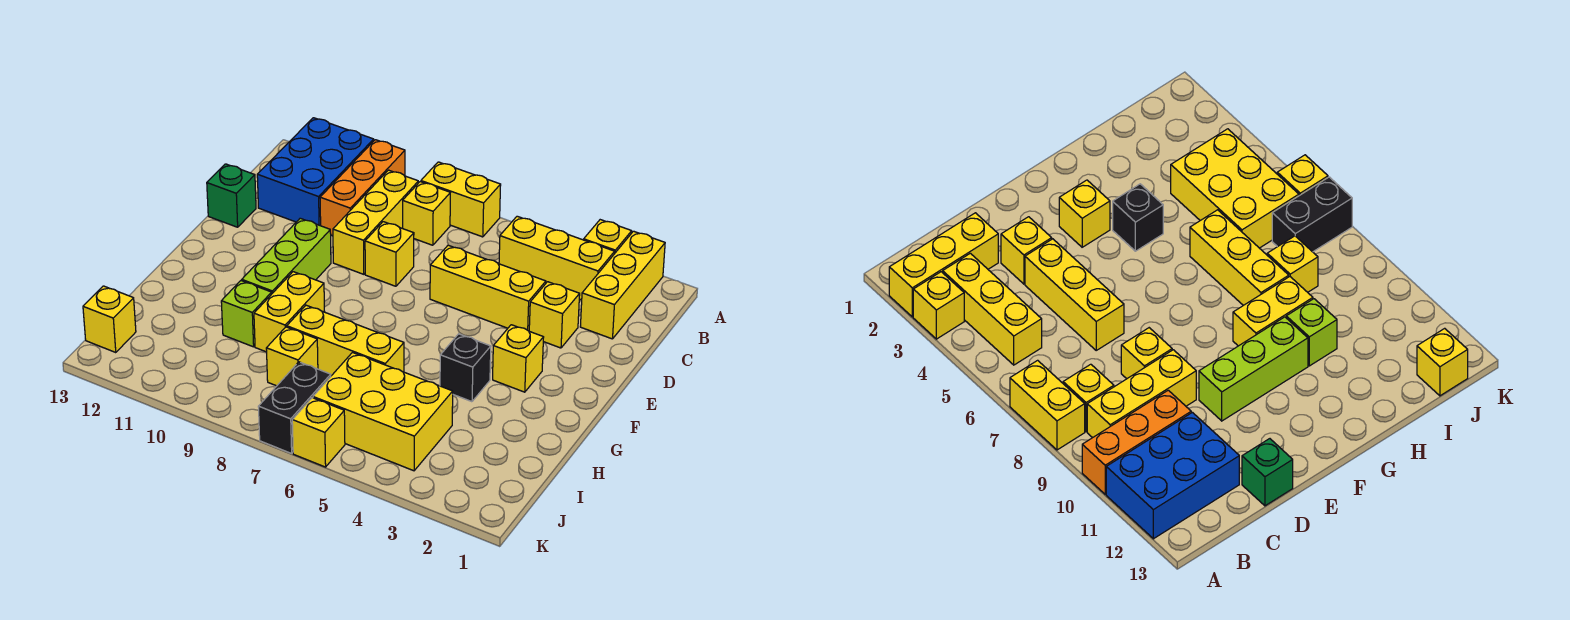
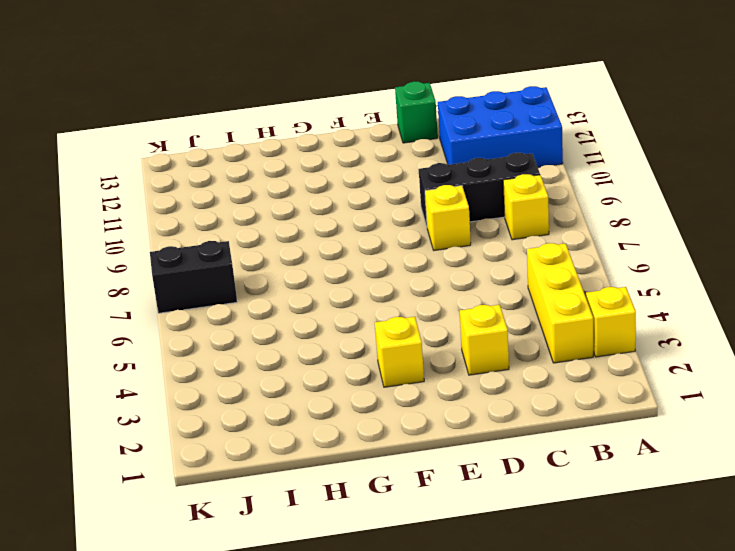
black 1x3 brick [419,153,540,226] -> yellow 1x3 brick [333,170,418,274]
none -> yellow 1x3 brick [580,231,665,339]
none -> yellow 1x2 brick [421,162,501,237]
none -> orange 1x3 brick [320,140,405,236]

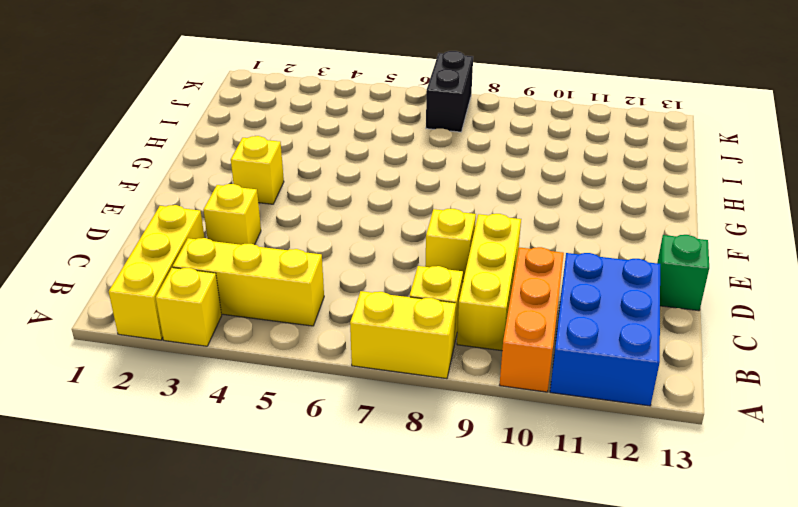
none -> yellow 1x3 brick [430,245,546,331]
none -> lime 1x3 brick [242,218,331,293]
none -> black 1x1 brick [440,334,491,402]

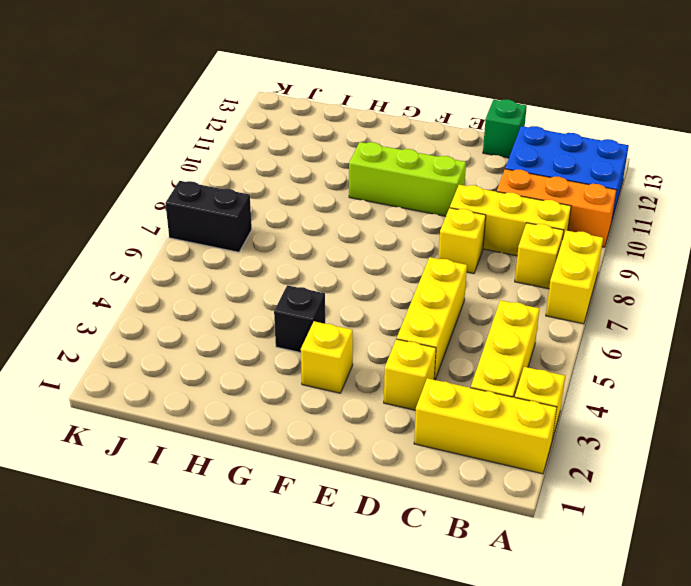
none -> yellow 1x2 brick [254,272,325,352]
none -> yellow 1x3 brick [287,305,404,376]
none -> lime 1x1 brick [221,281,272,347]

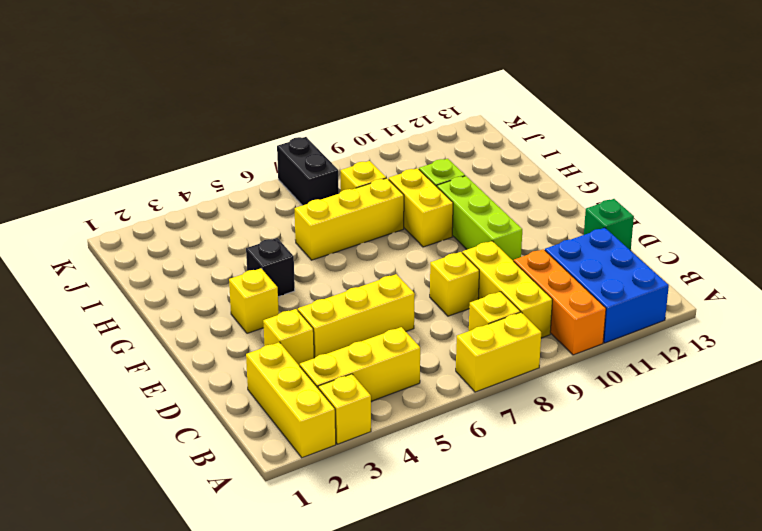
none -> yellow 2x3 brick [313,353,453,471]
none -> yellow 1x1 brick [83,286,136,353]
none -> yellow 1x1 brick [292,398,345,467]

